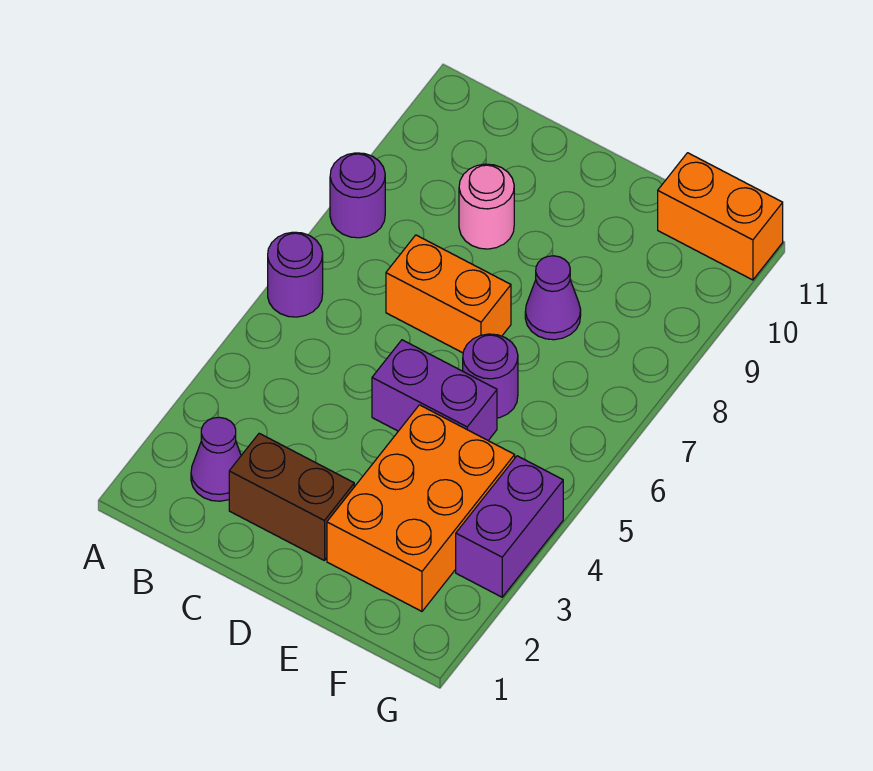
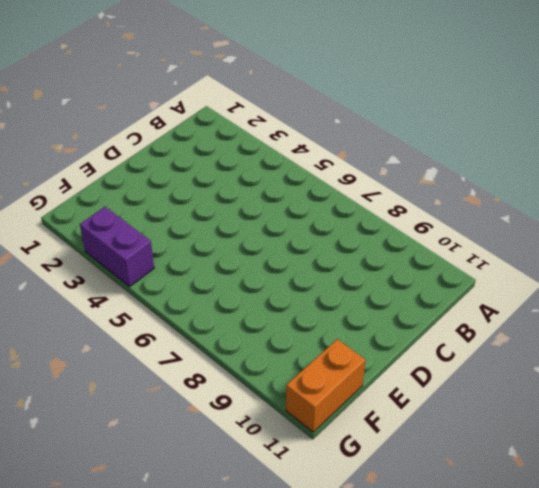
none -> purple 1x1 round brick [268,232,323,317]
none -> purple 1x1 round brick [330,153,385,238]
none -> purple 1x1 cone [191,417,241,501]

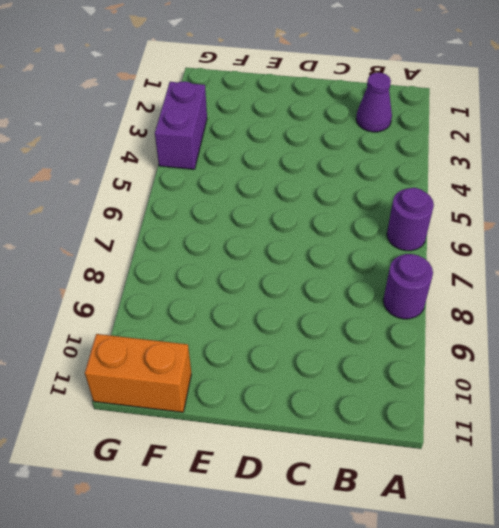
none -> brown 1x2 brick [229,433,354,561]
none -> orange 1x2 brick [386,235,511,353]
none -> pink 1x1 round brick [459,164,514,249]

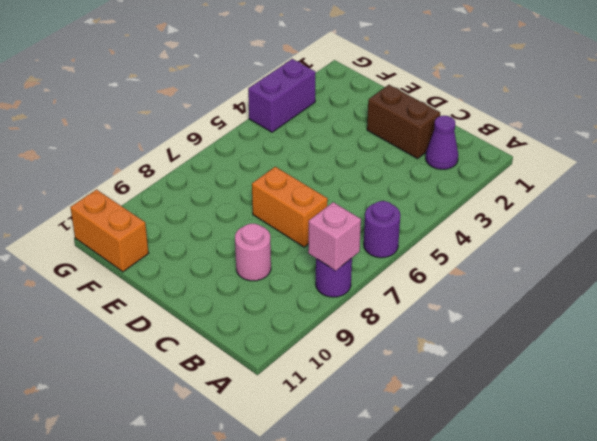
pink 1x1 brick [308,202,361,271] -> none
none -> purple 1x2 brick [372,340,497,440]
none -> orange 2x3 brick [327,405,515,611]
none -> purple 1x1 round brick [463,334,518,418]

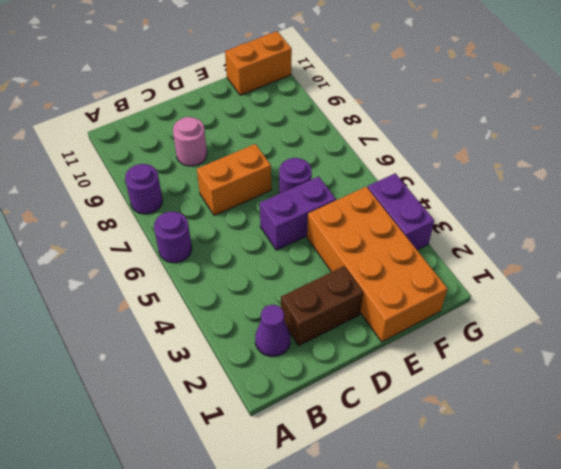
orange 2x4 brick [307,187,447,342] -> orange 2x3 brick [327,405,515,611]
none -> purple 1x1 cone [525,256,581,340]

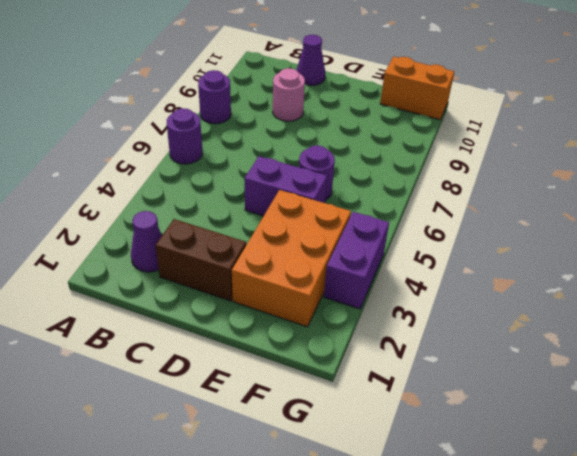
purple 1x1 cone [297,35,325,85] -> purple 1x1 cone moved to [525,256,581,340]
none -> orange 1x2 brick [386,235,511,353]

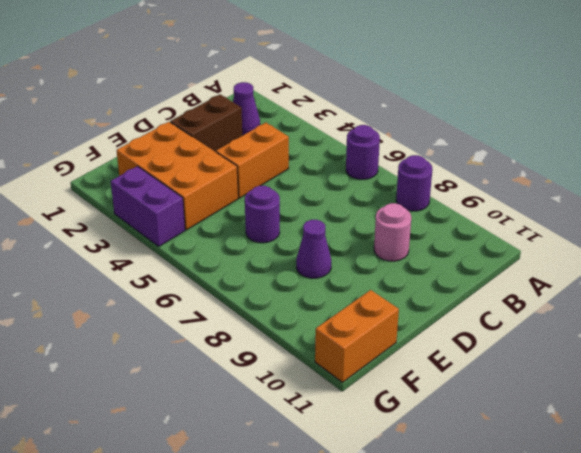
orange 1x2 brick [216,123,289,198] -> orange 1x2 brick moved to [386,235,511,353]
none -> purple 1x2 brick [372,340,497,440]

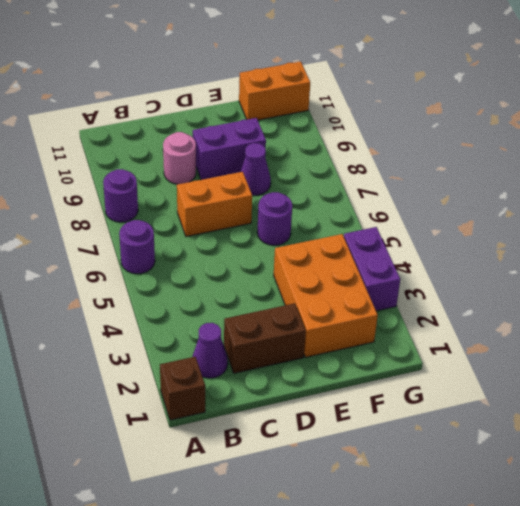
brown 1x1 brick [160,357,205,420] -> none
purple 1x2 brick [193,118,266,180] -> purple 1x2 brick moved to [372,340,497,440]

